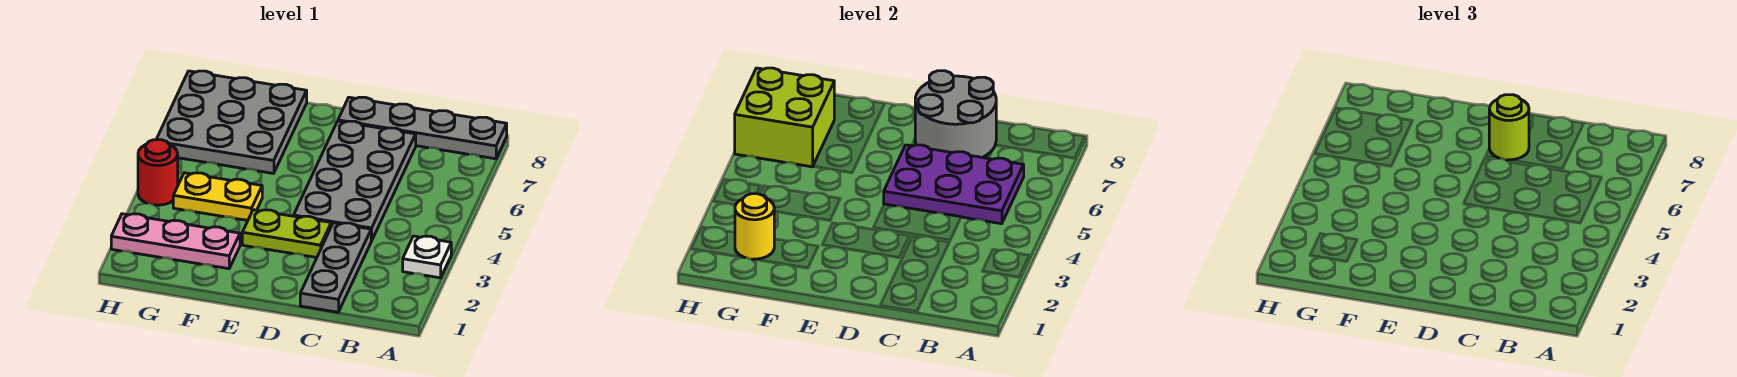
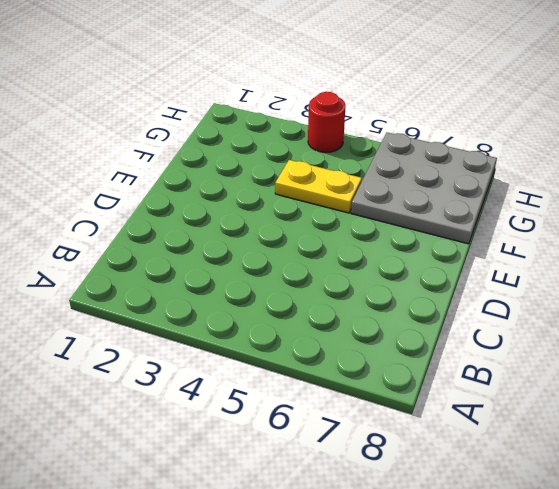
yellow 1x2 plate [275,160,362,213] -> yellow 1x2 plate turned to [173,173,262,220]
none -> white 1x1 plate [403,236,451,278]
none -> grey 1x4 plate [338,97,507,159]
none -> grey 1x3 plate [300,223,371,312]

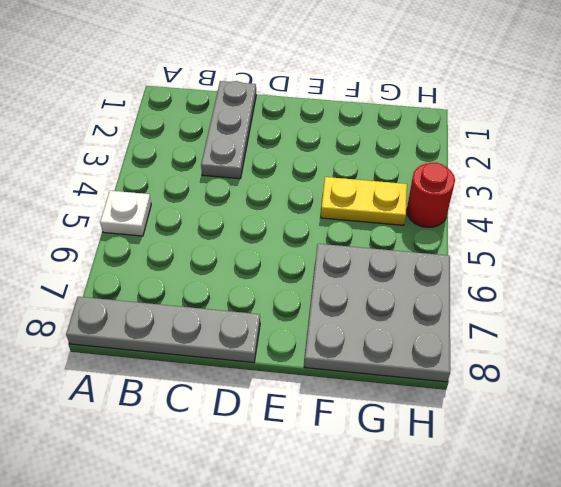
white 1x1 plate [100,191,151,236] -> white 1x1 plate moved to [403,236,451,278]
none -> grey 2x4 plate [294,121,416,241]
none -> lime 1x2 plate [242,210,331,257]
none -> pink 1x3 plate [111,214,240,269]

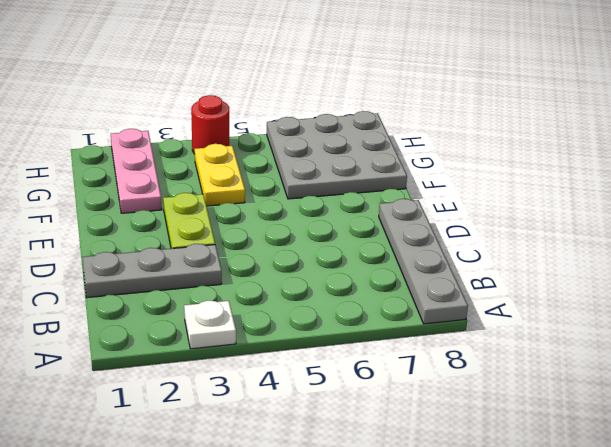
none -> grey 2x4 plate [294,121,416,241]
none -> purple 2x3 plate [884,145,1024,224]
none -> grey 2x2 round brick [915,71,996,158]

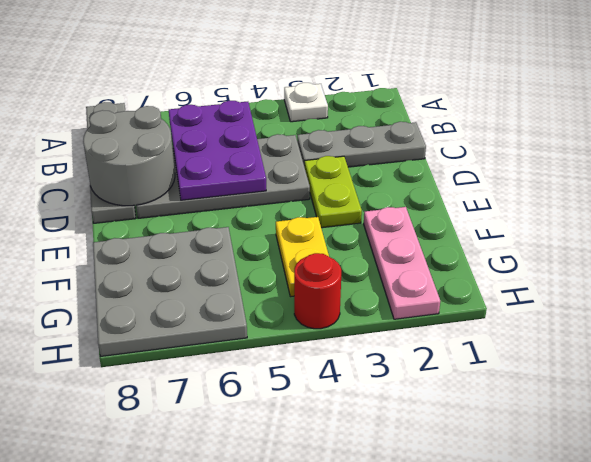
none -> yellow 1x1 round brick [735,193,775,259]
none -> lime 2x2 brick [735,68,834,167]
none -> lime 1x1 round brick [1489,95,1529,160]

